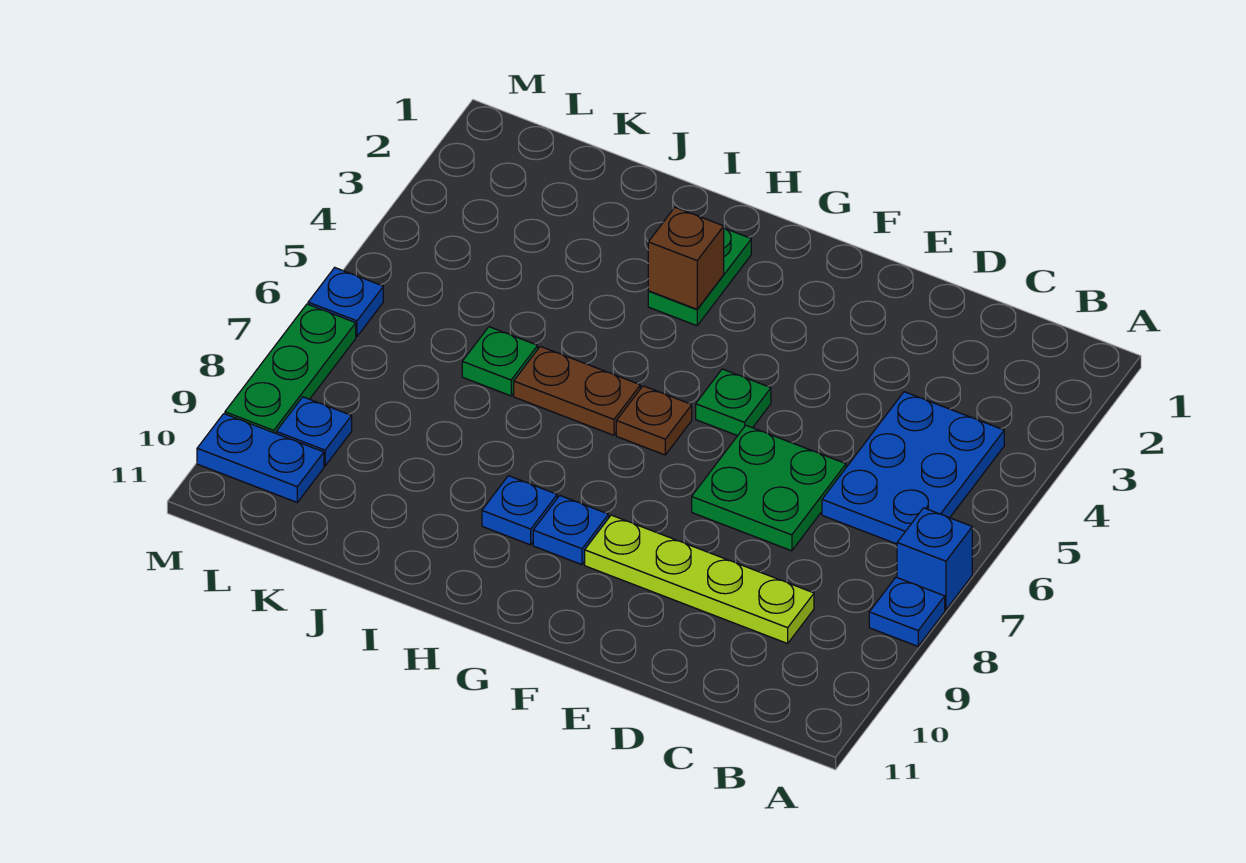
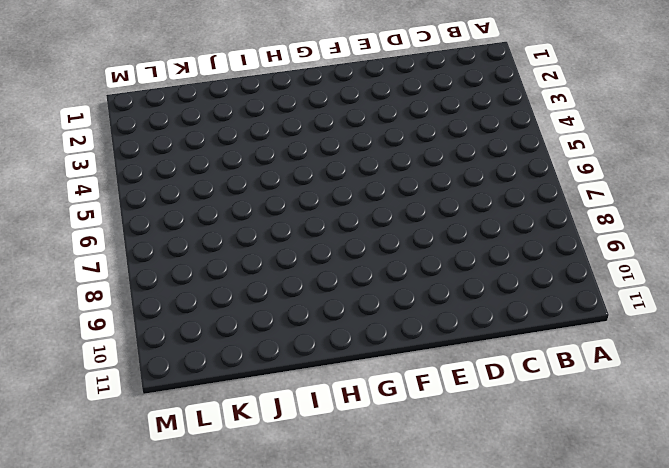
none -> blue 1x1 brick [897,508,972,610]
none -> blue 1x1 plate [869,577,945,646]
none -> blue 2x3 plate [822,392,1004,544]

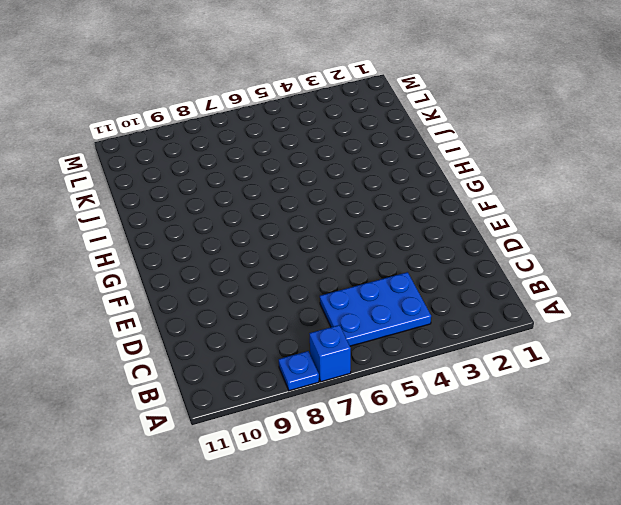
none -> lime 1x4 plate [585,515,814,643]
none -> green 2x2 plate [692,425,846,551]
none -> green 1x1 plate [696,369,771,436]

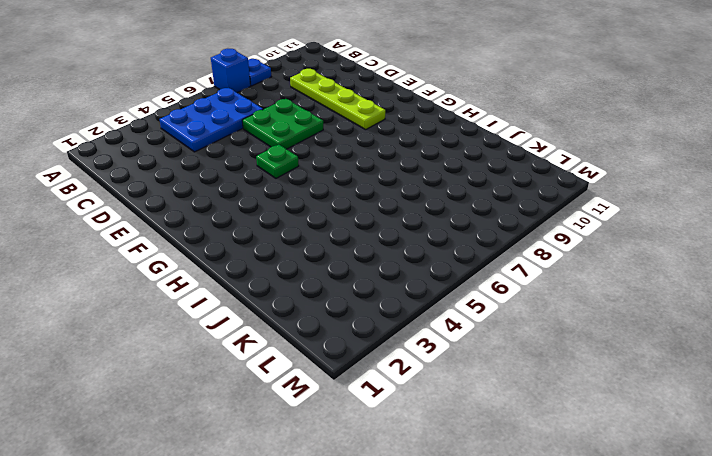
none -> brown 1x1 plate [616,386,692,455]
none -> blue 1x1 plate [533,496,609,565]
none -> green 1x2 plate [648,228,751,326]

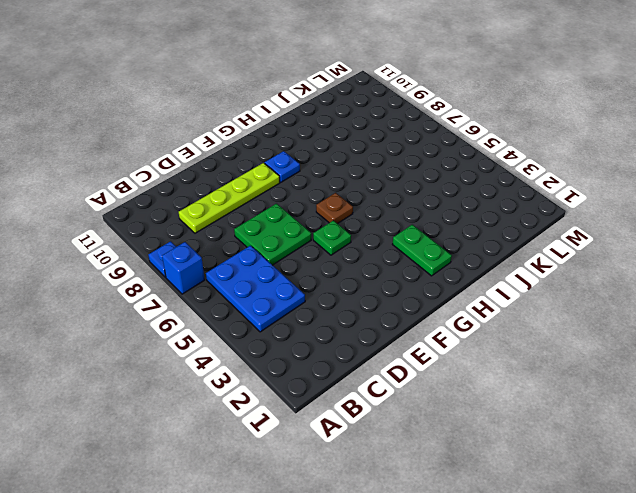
none -> brown 1x2 plate [514,346,640,435]
none -> blue 1x1 plate [482,476,557,545]
none -> green 1x1 plate [462,327,538,396]

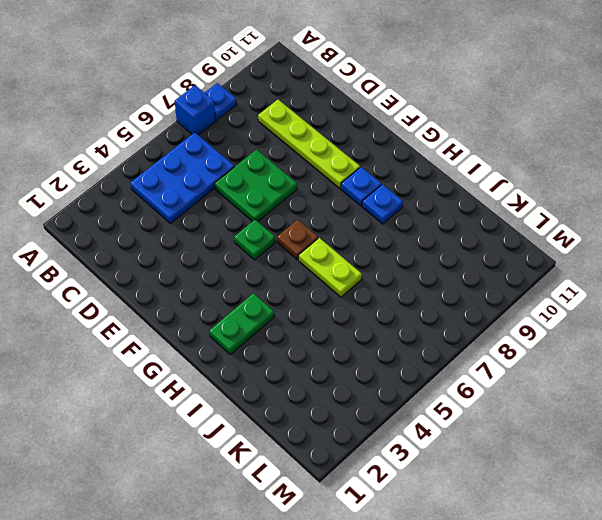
lime 1x2 plate [299,238,362,297] -> brown 1x2 plate [514,346,640,435]
none -> green 1x1 plate [462,327,538,396]
none -> blue 1x1 plate [276,397,352,466]
none -> blue 1x2 plate [197,414,324,502]

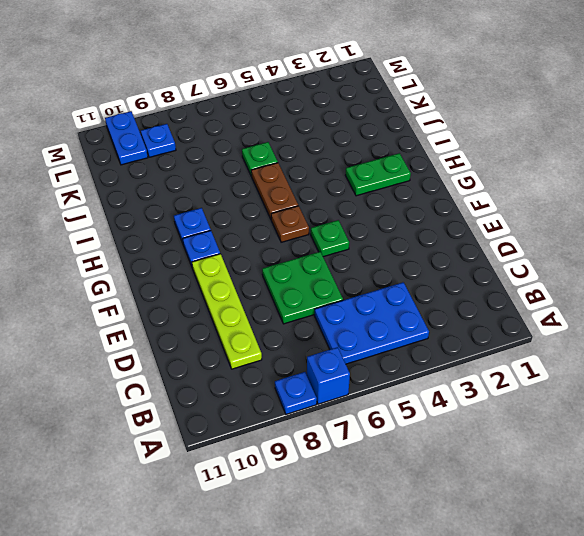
none -> blue 1x1 plate [308,268,383,337]
none -> green 1x3 plate [225,304,356,433]
none -> brown 1x1 brick [648,207,724,309]

